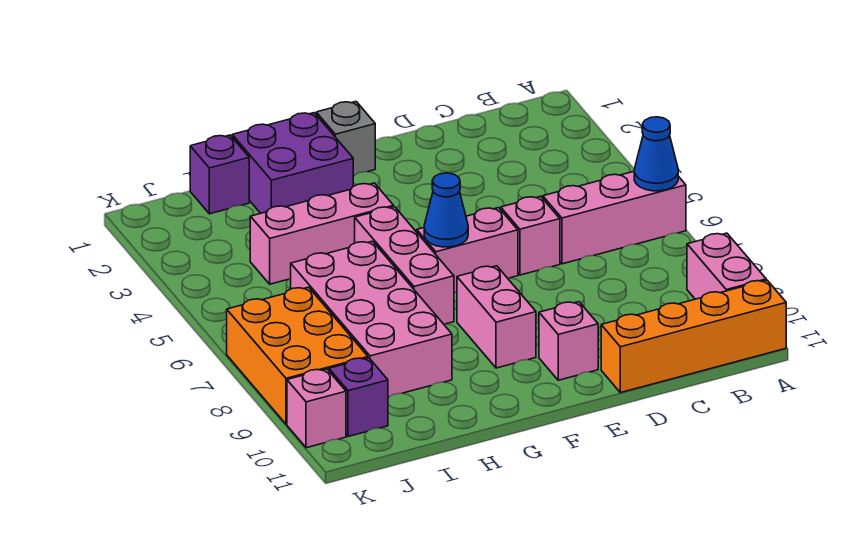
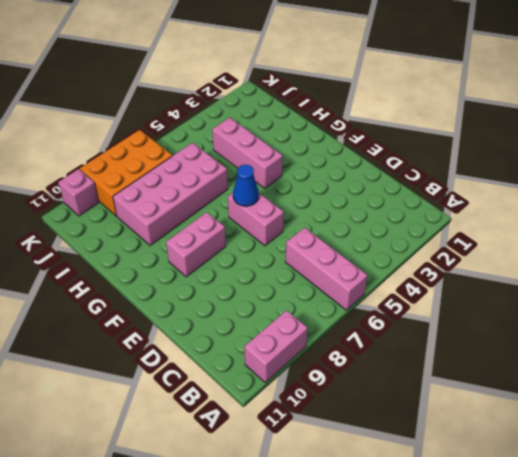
none -> orange 1x4 brick [601,280,786,393]
none -> pink 1x1 brick [501,196,560,275]
none -> pink 1x1 brick [539,302,598,380]

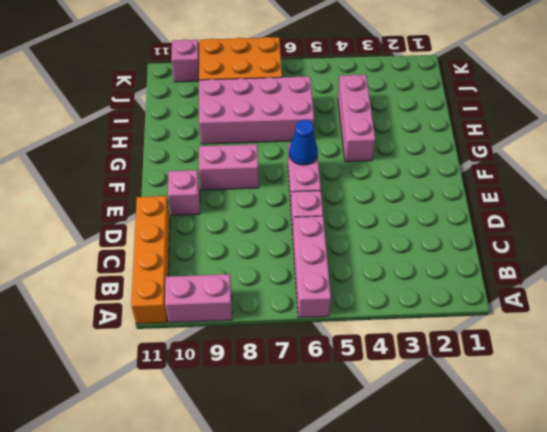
none -> grey 1x1 brick [316,102,375,175]
none -> purple 2x2 brick [232,113,353,213]
none -> pink 1x3 brick [355,207,454,324]

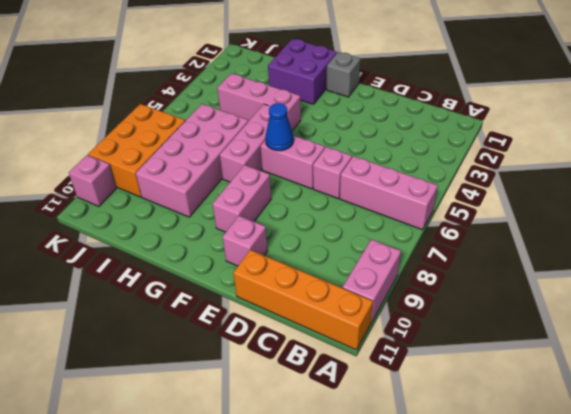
none -> purple 1x1 brick [190,135,249,214]
none -> purple 1x1 brick [329,358,388,437]
none -> blue 1x1 cone [634,117,678,191]

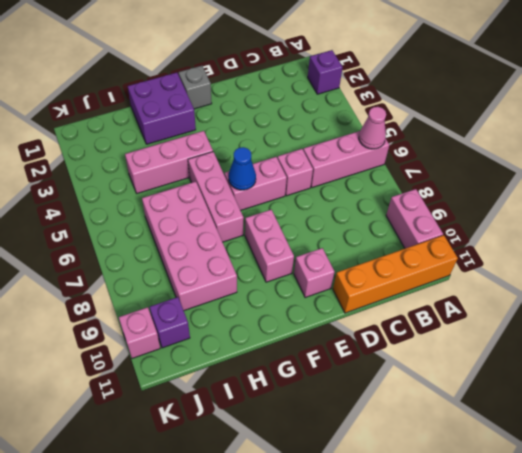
purple 1x1 brick [308,50,343,94] -> purple 1x1 brick moved to [190,135,249,214]
pink 1x1 cone [359,107,386,149] -> blue 1x1 cone [634,117,678,191]
none -> orange 2x3 brick [227,287,368,424]

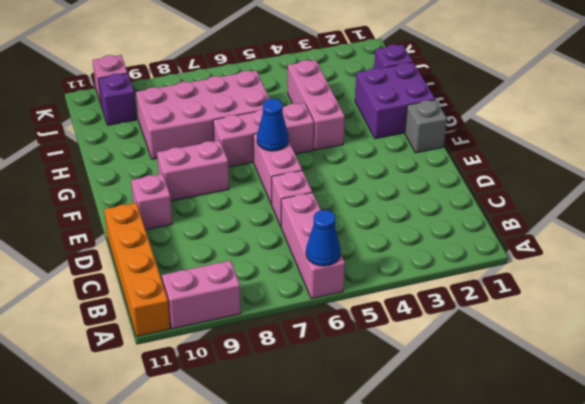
none -> orange 2x3 brick [227,287,368,424]

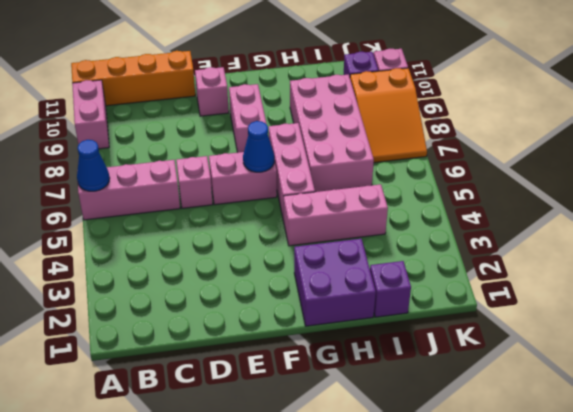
orange 2x3 slope [350,68,427,163] -> orange 2x3 brick [227,287,368,424]
none -> grey 1x1 brick [316,102,375,175]

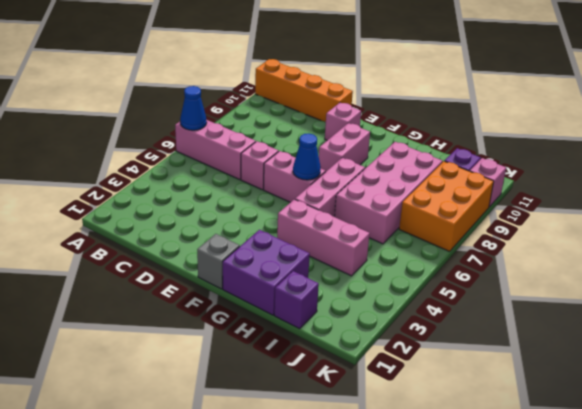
none -> pink 1x2 brick [687,233,766,299]

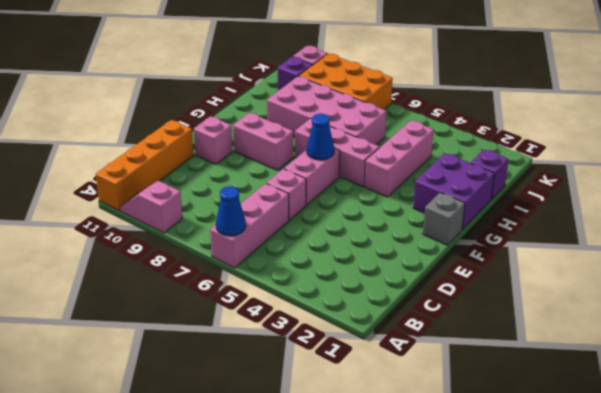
pink 1x2 slope [120,181,182,233] -> pink 1x2 brick [687,233,766,299]

